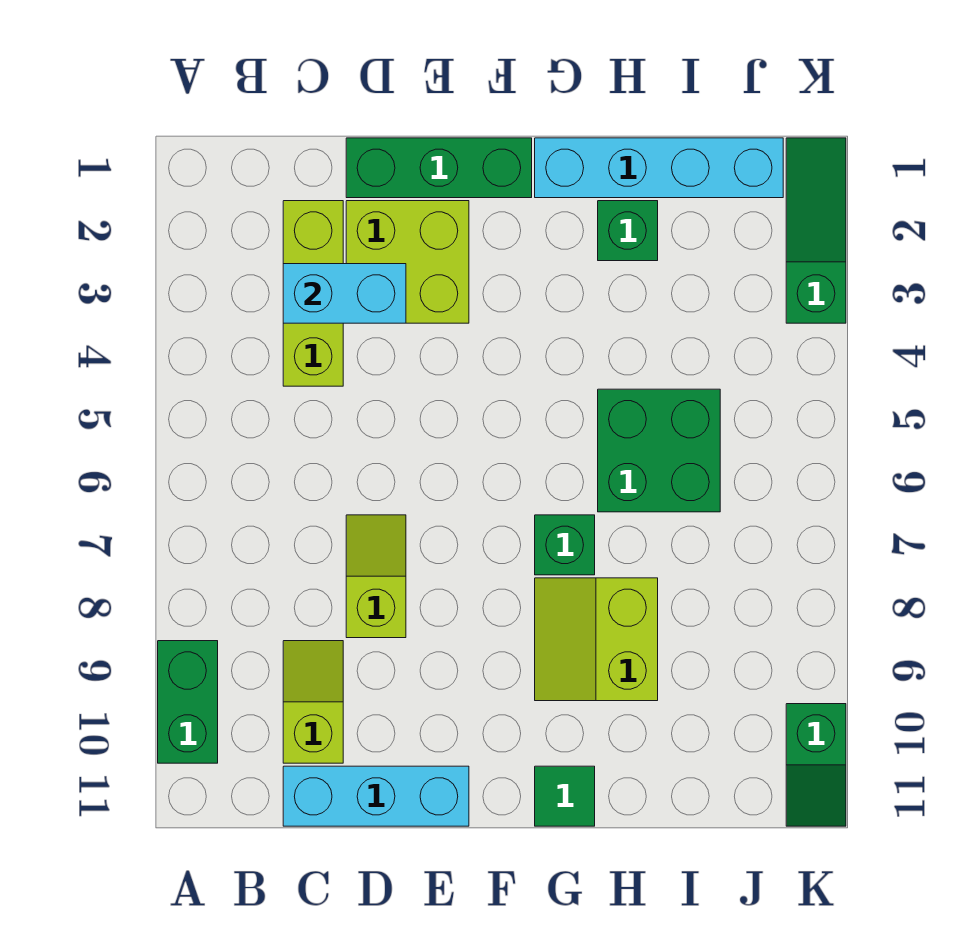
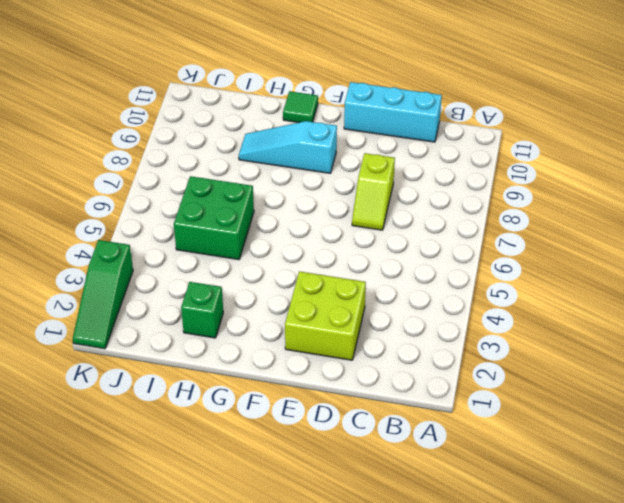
cyan 1x3 slope [239,121,337,173] -> lime 2x2 slope [535,578,658,701]
none -> green 1x2 brick [158,641,218,763]
none -> lime 1x3 brick [283,201,343,386]
none -> lime 1x2 slope [283,641,343,763]

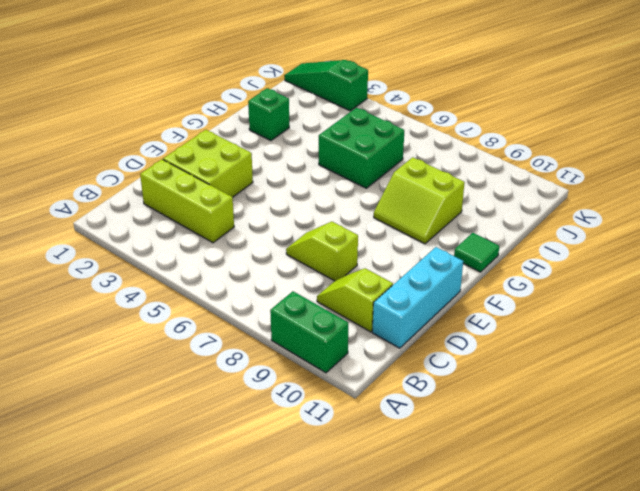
none -> green 1x3 brick [346,138,532,198]
none -> cyan 1x4 brick [535,138,783,198]
none -> green 1x1 brick [535,515,595,575]

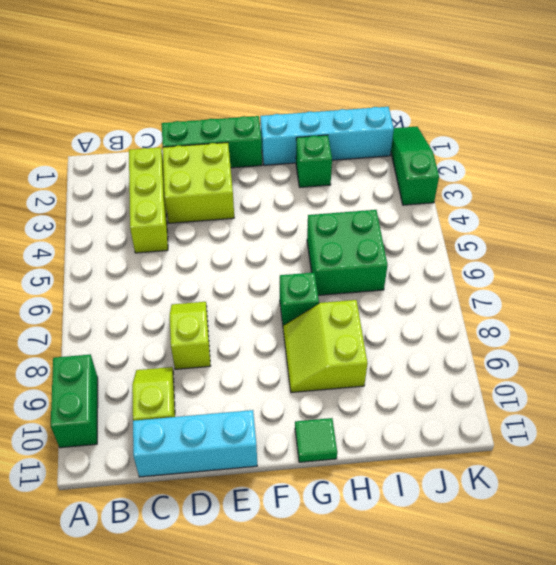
none -> green 1x2 slope [786,704,846,826]
none -> cyan 1x2 brick [283,264,406,323]

